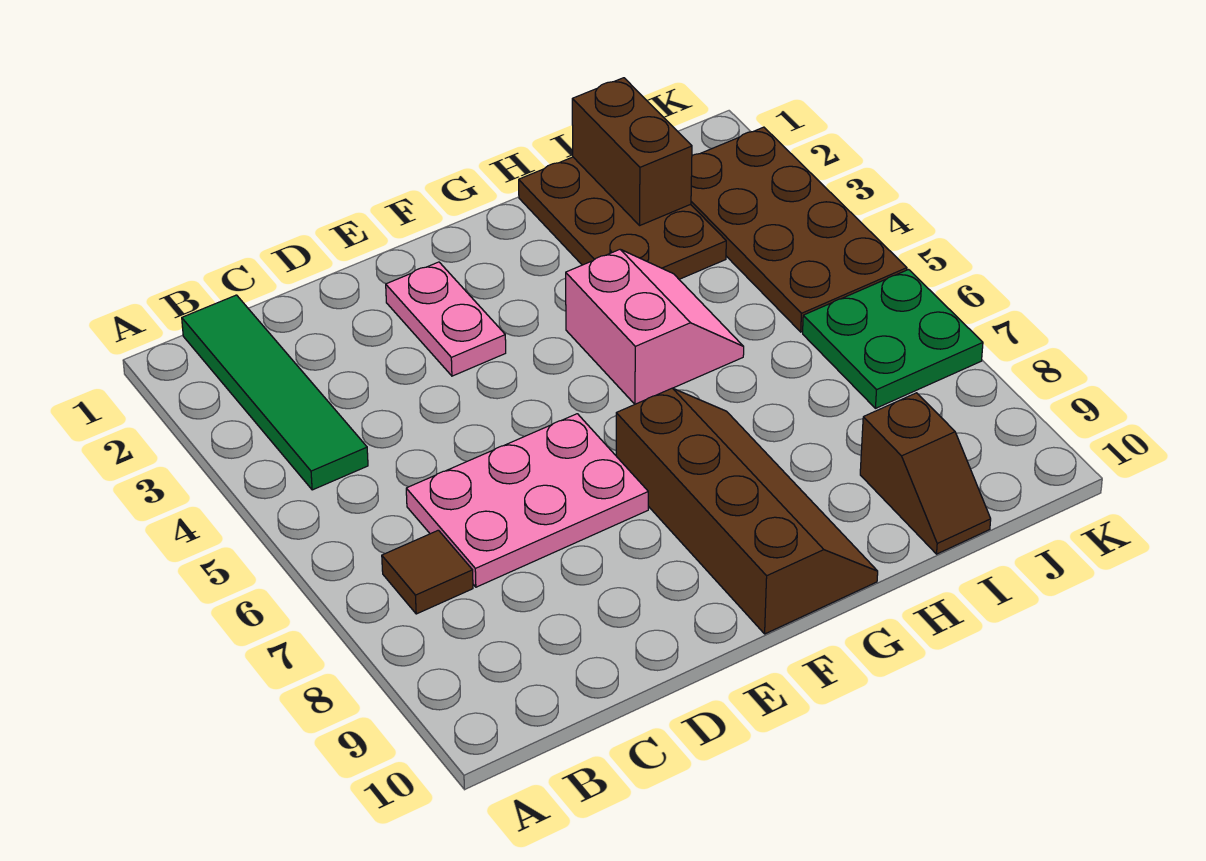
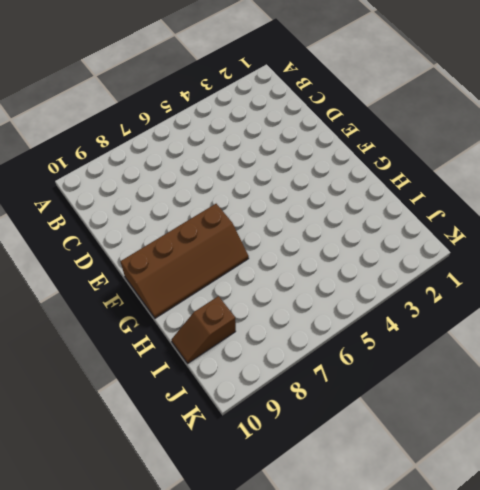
none -> green 1x4 tile [182,295,368,490]
none -> brown 1x1 tile [382,530,473,614]

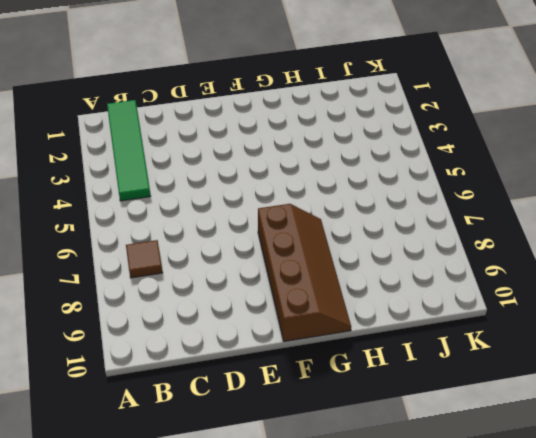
none -> pink 2x3 plate [406,414,648,587]
none -> pink 1x2 plate [386,262,506,376]

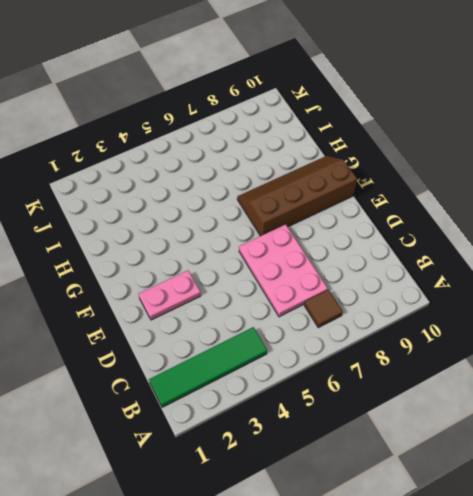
none -> pink 2x2 slope [566,250,744,404]
none -> brown 2x3 plate [519,157,726,279]

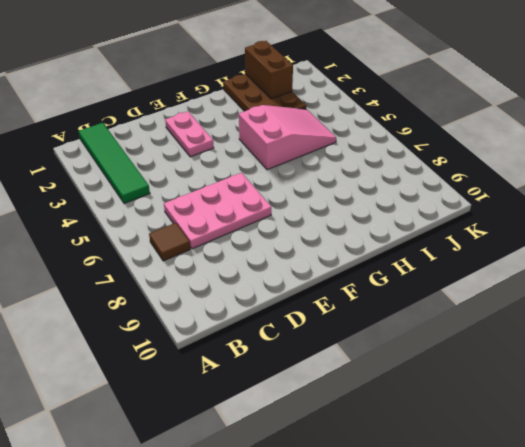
pink 2x3 slope [239,105,336,170] -> pink 2x2 slope [566,250,744,404]
none -> brown 2x4 slope [616,388,878,634]
none -> brown 1x2 slope [860,393,991,554]

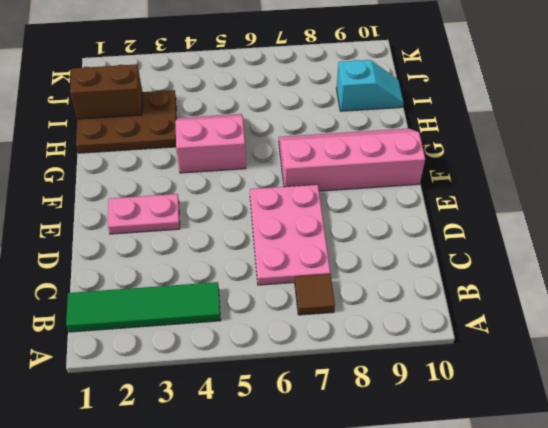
pink 2x4 slope [279,128,425,191] -> brown 2x4 slope [616,388,878,634]
cyan 1x2 slope [336,60,404,111] -> brown 1x2 slope [860,393,991,554]
none -> brown 2x4 plate [691,127,907,332]
none -> green 2x2 plate [803,270,983,408]

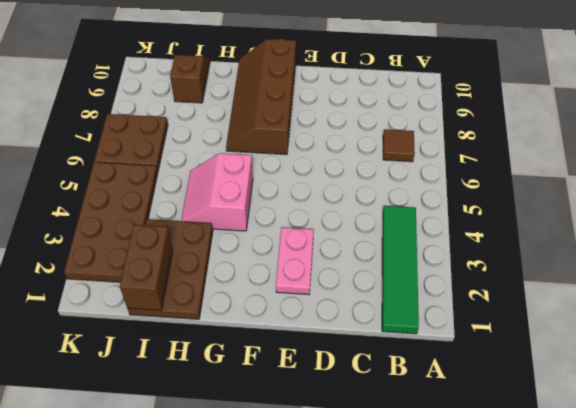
brown 2x2 plate [94,114,168,172] -> green 2x2 plate [803,270,983,408]
none -> pink 2x3 plate [406,414,648,587]

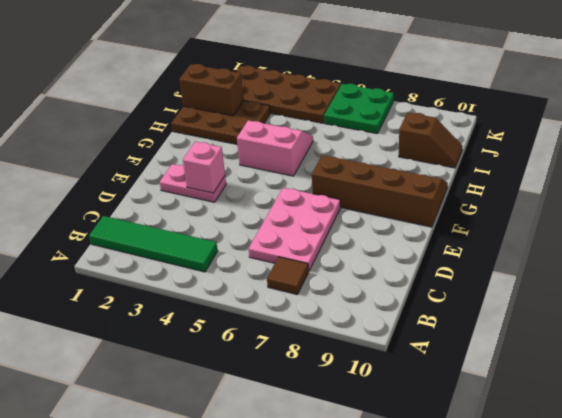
pink 1x1 brick [183,142,225,193] -> none

